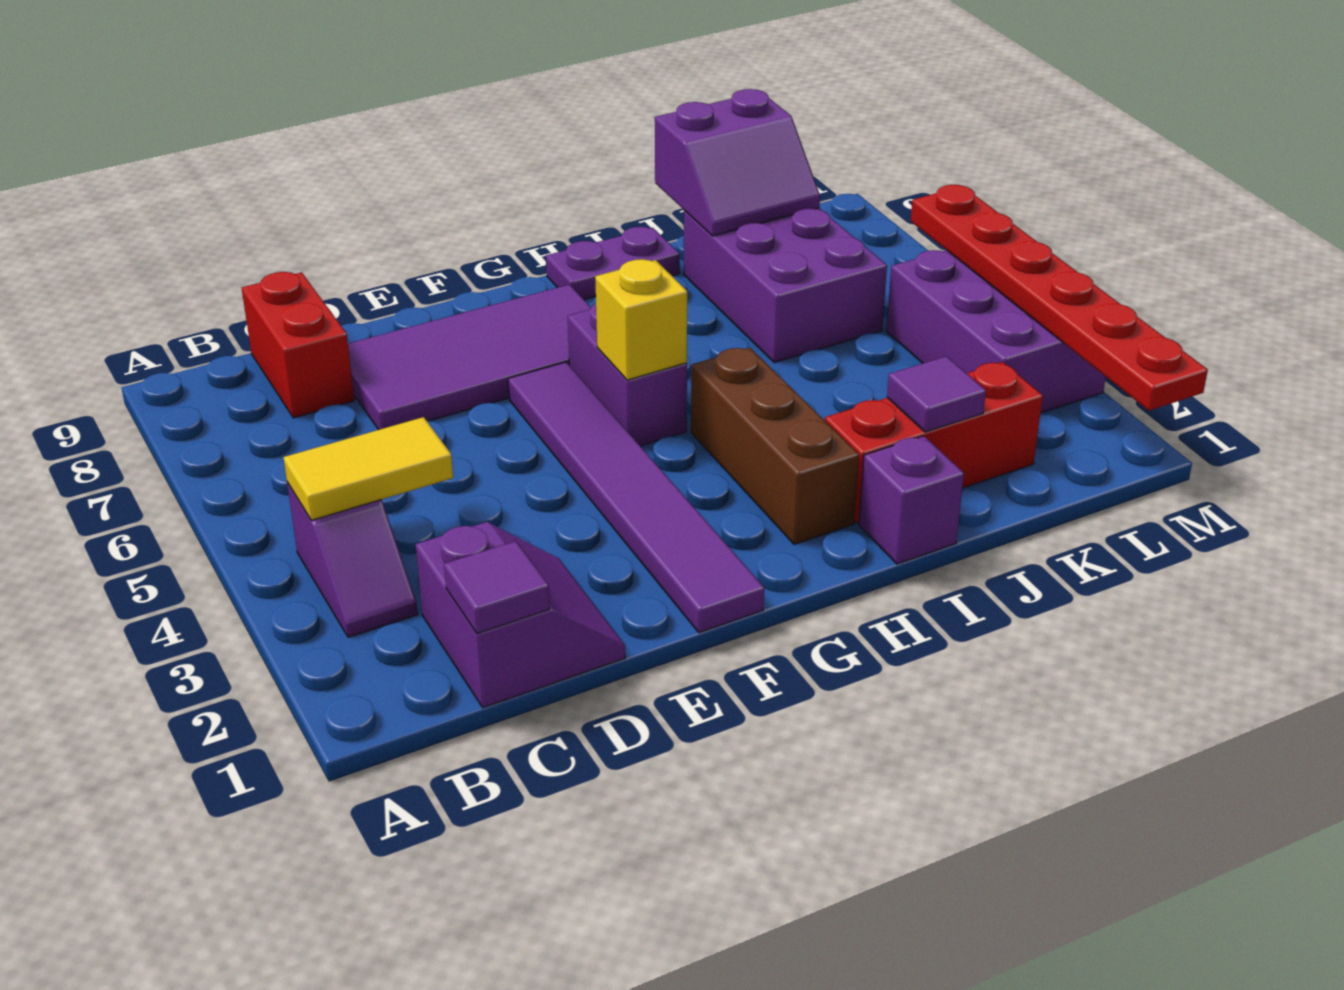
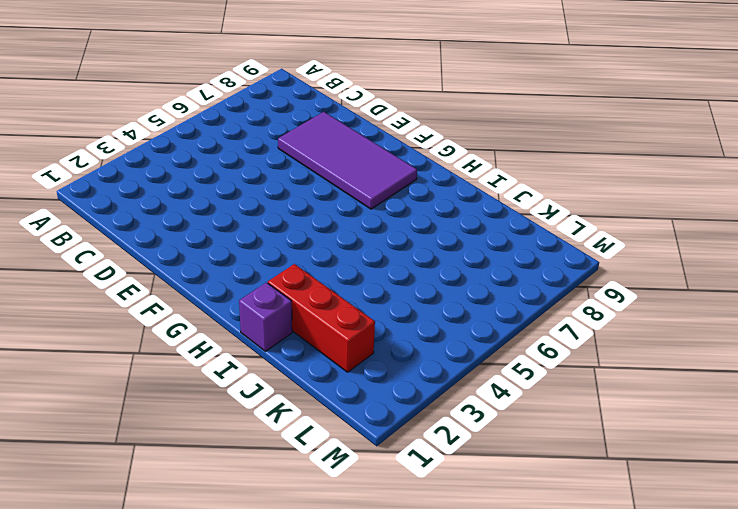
none -> purple 1x2 slope [287,482,418,637]
none -> purple 2x2 slope [416,522,625,708]
none -> red 1x2 brick [242,272,354,418]

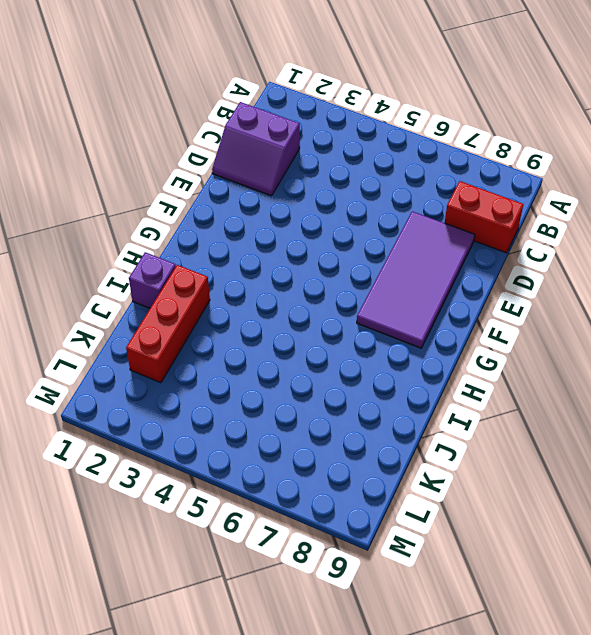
none -> purple 1x2 slope [287,482,418,637]
none -> purple 1x6 tile [508,362,764,633]
none -> purple 1x2 brick [568,304,687,446]

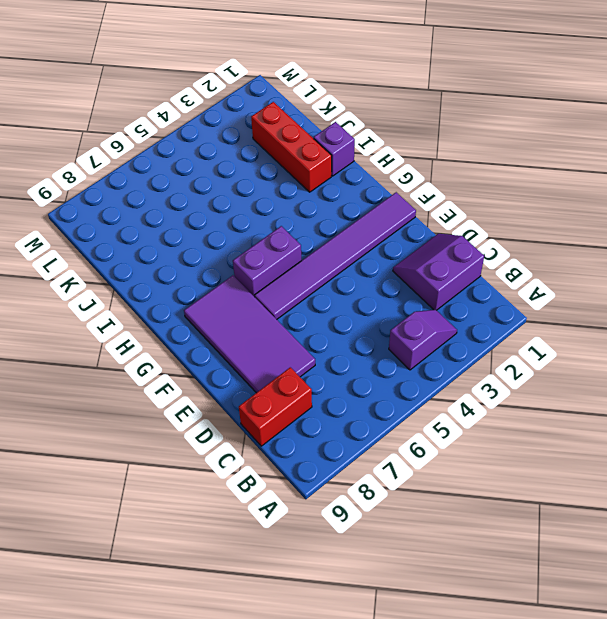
none -> brown 1x3 brick [691,348,859,544]
none -> purple 1x2 plate [546,227,680,300]
none -> purple 2x3 brick [684,208,887,363]

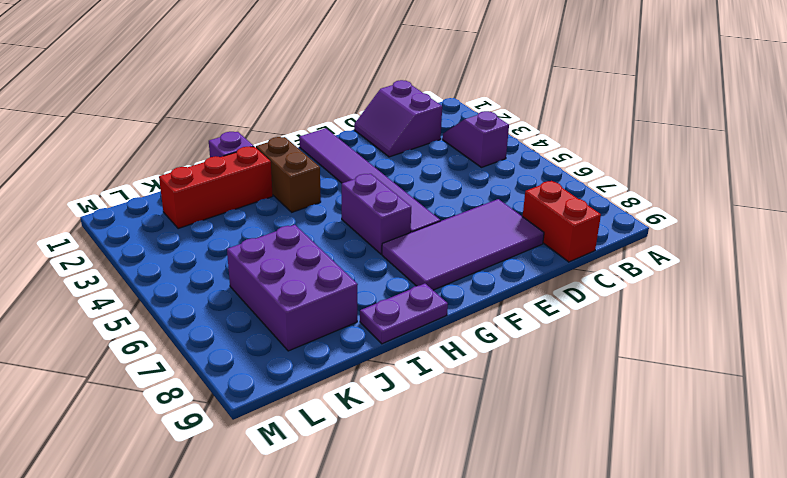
brown 1x2 brick [256,137,321,212] -> brown 1x3 brick [691,348,859,544]
none -> purple 2x3 brick [886,250,1106,413]
none -> yellow 1x2 tile [284,417,453,520]
none -> purple 1x1 tile [444,541,550,634]

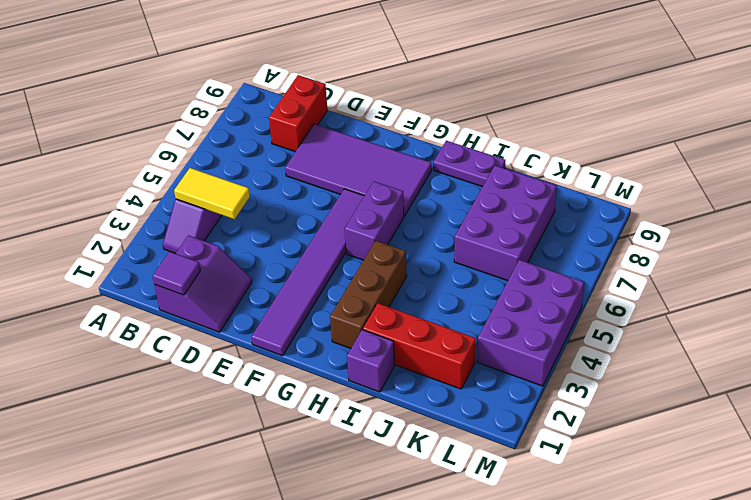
none -> yellow 1x1 brick [595,259,687,380]
none -> purple 1x1 tile [887,356,986,432]
none -> purple 2x2 slope [655,89,820,236]

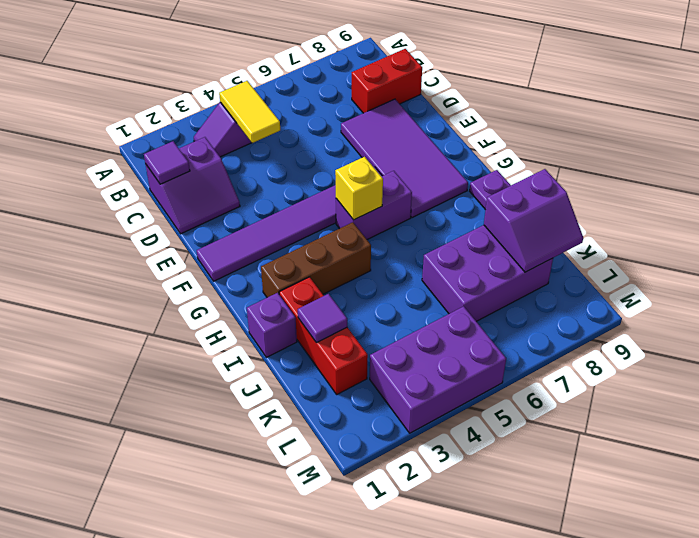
purple 2x2 slope [484,169,583,272] -> purple 2x2 slope turned to [655,89,820,236]
none -> red 1x6 plate [911,185,1208,411]

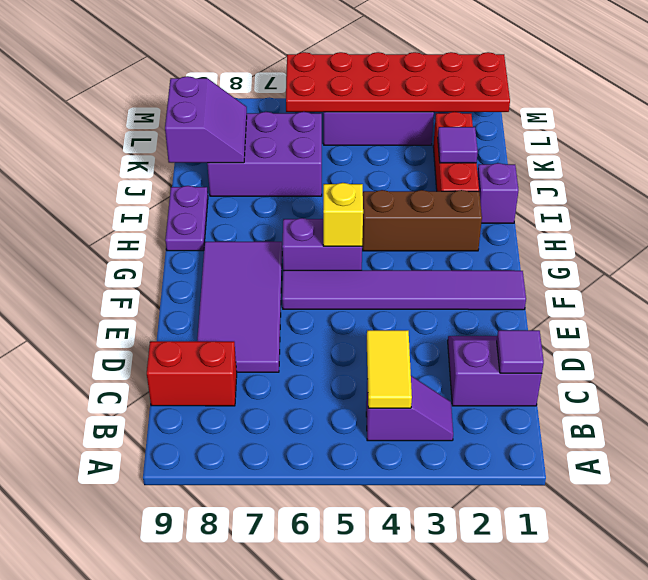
red 2x6 plate [286,52,510,112] -> red 1x6 plate [911,185,1208,411]

